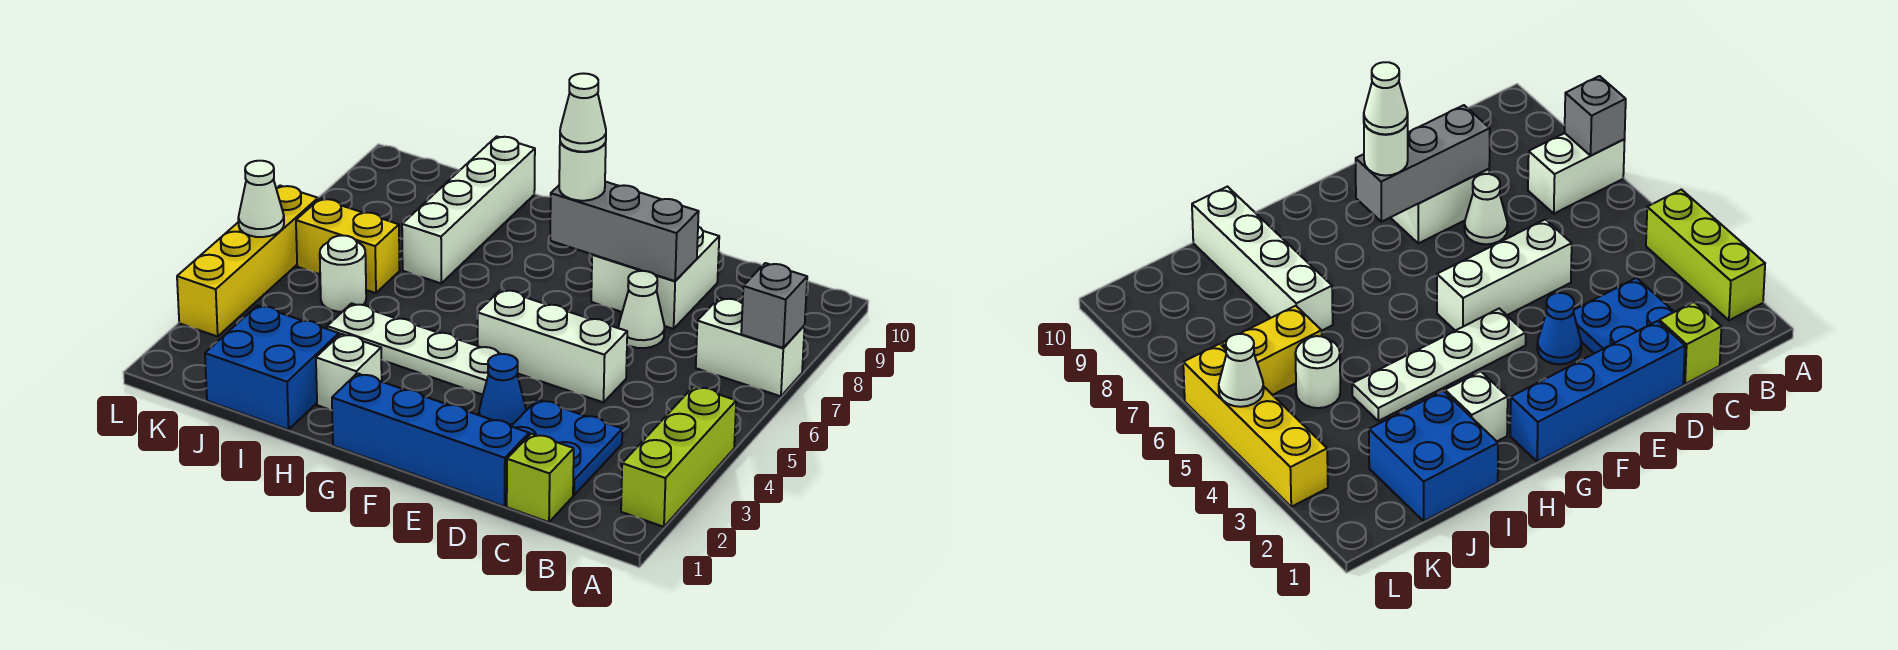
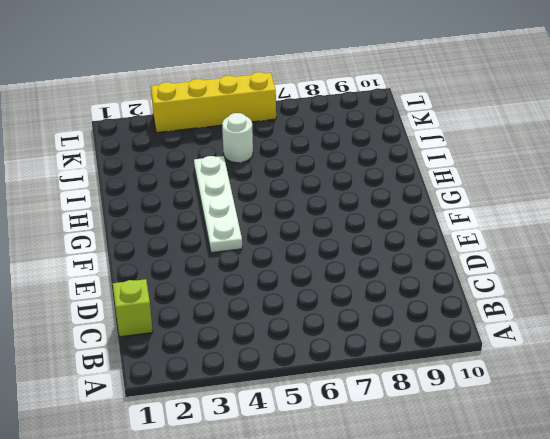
none -> lime 1x3 brick [621,386,736,527]
none -> white 1x2 brick [696,298,805,396]
none -> blue 2x2 plate [511,400,622,495]

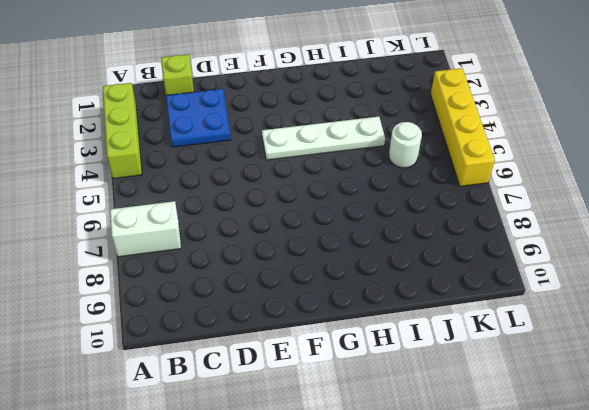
none -> blue 1x4 brick [332,373,529,506]
none -> white 1x3 brick [478,290,627,403]
none -> white 1x1 cone [619,271,664,348]

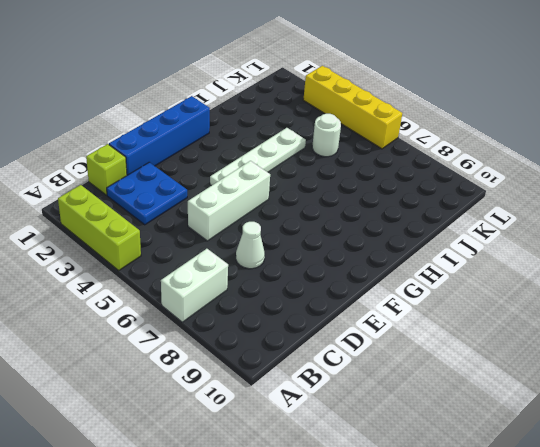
none -> white 2x2 brick [591,227,719,329]
none -> blue 1x1 cone [479,354,526,426]
none -> white 1x1 brick [316,334,382,410]

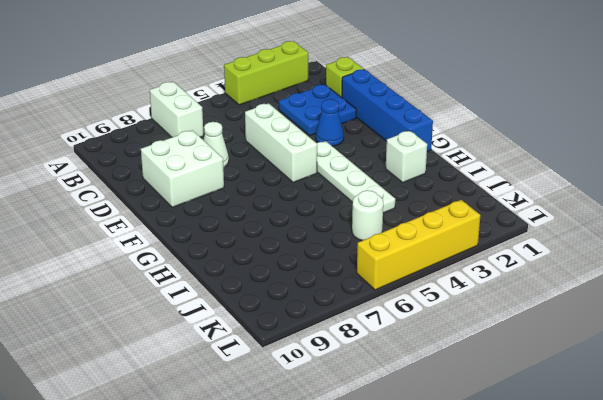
none -> blue 2x2 brick [205,305,339,430]
none -> white 1x4 brick [402,136,535,283]
none -> yellow 1x2 brick [296,199,400,293]

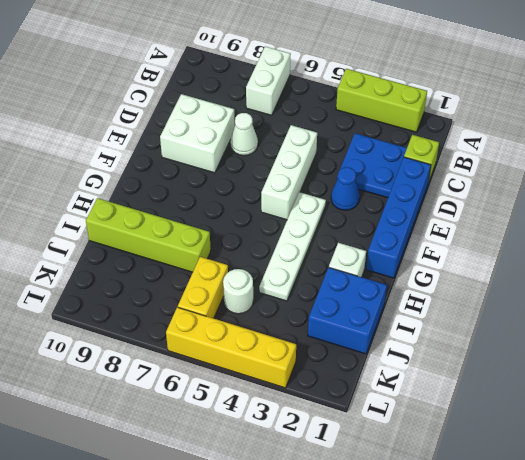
lime 1x4 brick [86,198,211,272] -> white 1x4 brick [402,136,535,283]
none -> grey 1x1 brick [741,263,807,348]
none -> grey 1x3 brick [550,182,699,281]
none -> white 1x1 cone [238,161,284,237]

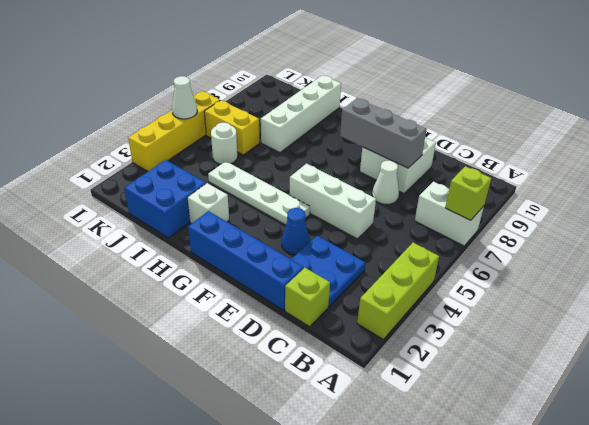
lime 1x1 brick [445,166,491,220] -> grey 1x1 brick [741,263,807,348]
none -> white 1x1 round brick [559,142,606,201]
none -> white 1x1 cone [560,73,606,152]

